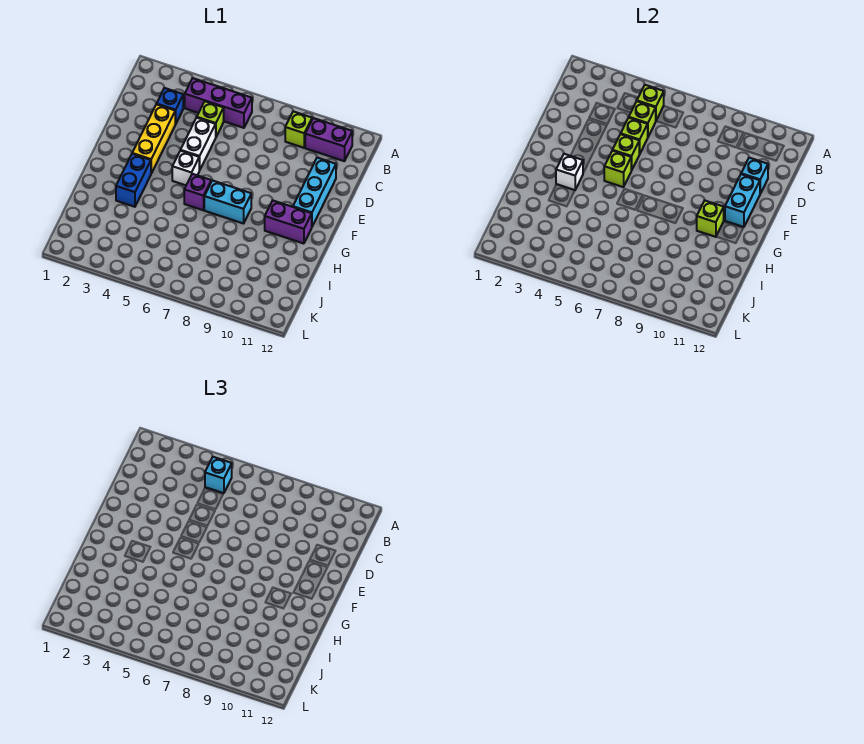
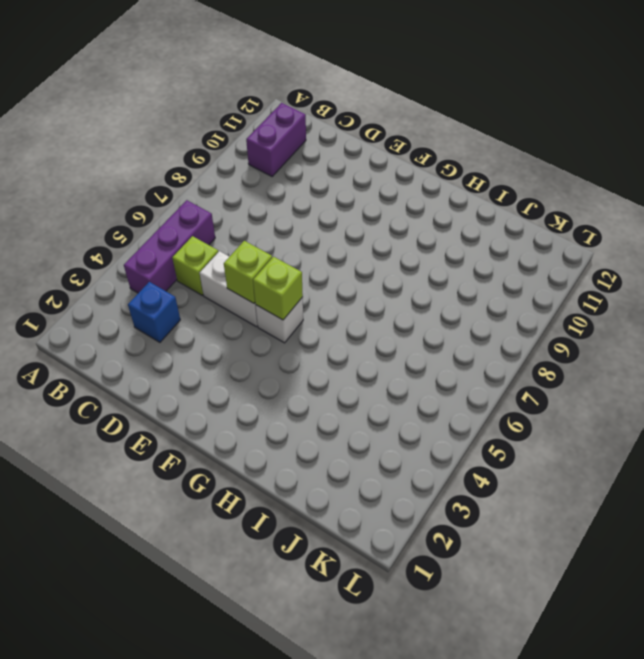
none -> lime 1x1 brick [285,111,312,148]
none -> yellow 1x3 brick [132,104,175,173]
none -> cyan 1x3 brick [293,158,336,226]

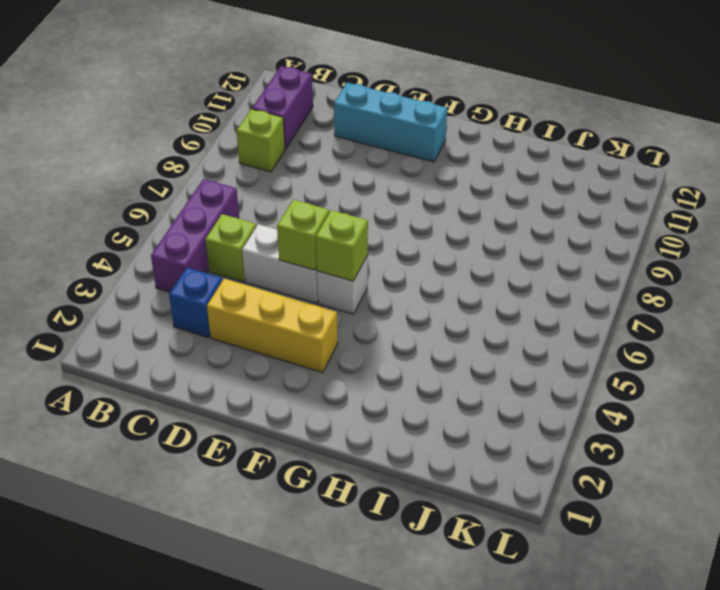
none -> blue 1x2 brick [116,154,151,207]
none -> purple 1x1 brick [184,174,211,210]
none -> cyan 1x2 brick [204,180,251,224]

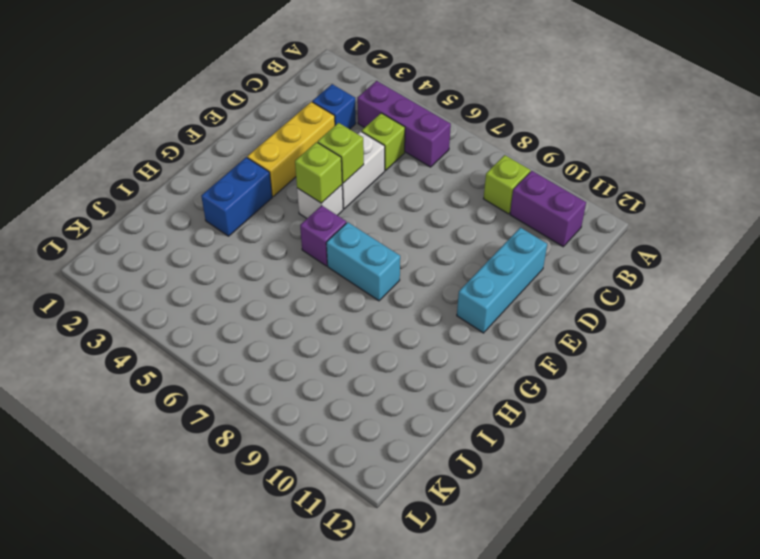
none -> purple 1x2 brick [265,200,312,244]
none -> lime 1x1 brick [637,85,664,120]
none -> lime 1x1 brick [629,101,656,137]

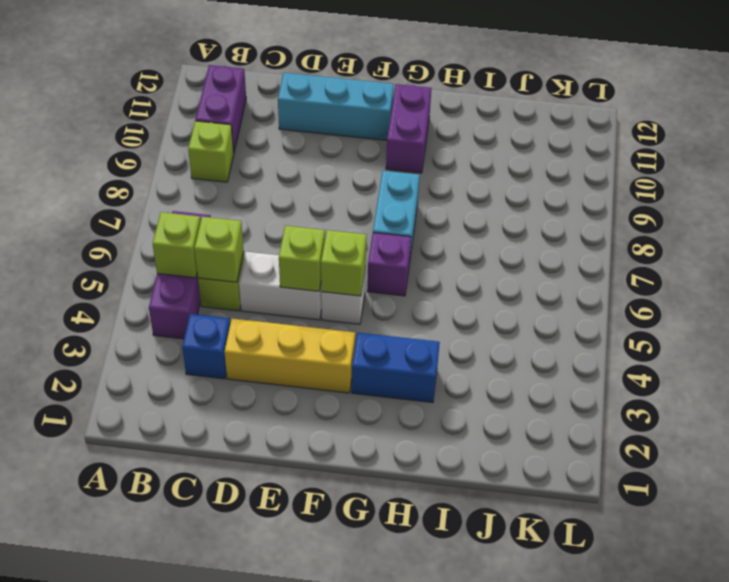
none -> lime 1x1 brick [621,118,648,154]
none -> cyan 1x1 brick [741,158,768,194]
none -> cyan 1x2 brick [725,174,760,227]

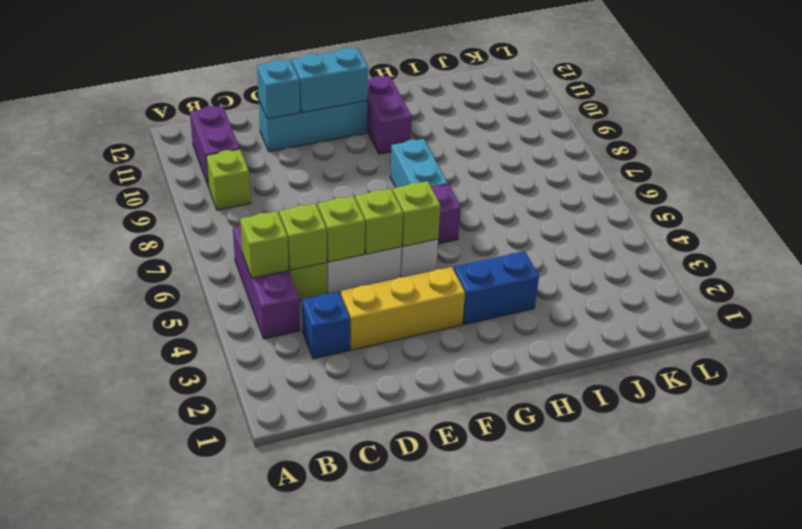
none -> white 1x1 brick [556,154,583,190]
none -> lime 1x1 brick [697,200,724,237]
none -> cyan 1x1 brick [205,457,232,493]

